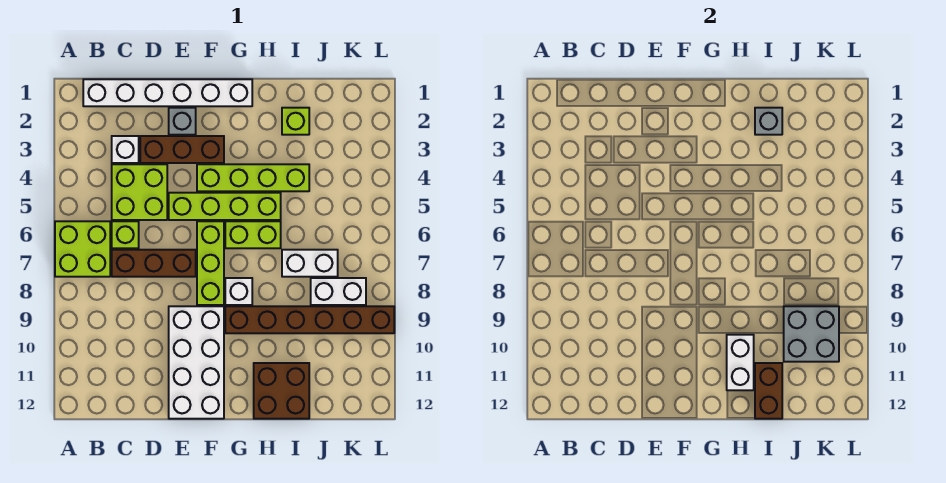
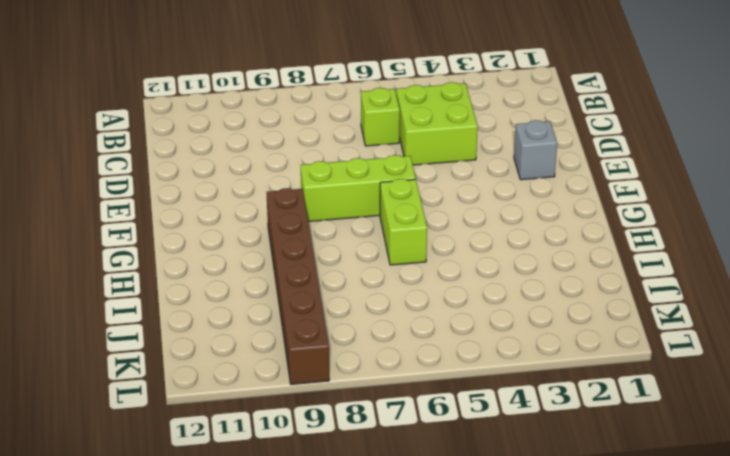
none -> lime 2x2 brick [55,221,110,277]
none -> white 1x6 brick [83,79,252,106]
none -> white 1x1 brick [112,136,139,163]

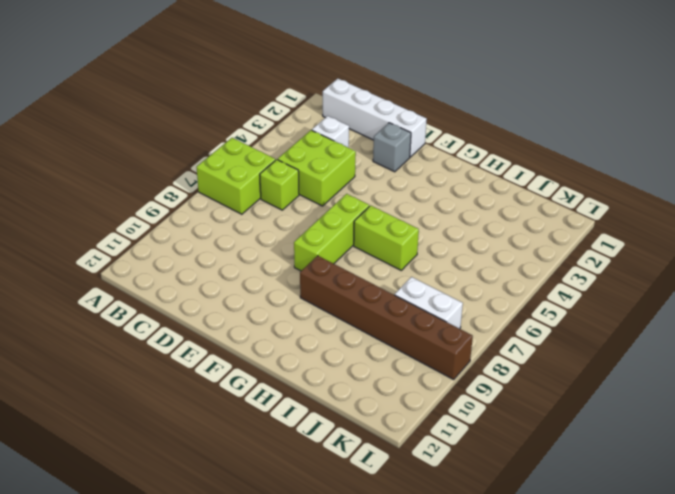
white 1x4 brick [323,79,427,157] -> white 1x6 brick [83,79,252,106]
none -> brown 1x3 brick [112,250,196,277]
none -> brown 1x3 brick [140,136,224,163]
none -> lime 1x4 brick [169,193,281,220]

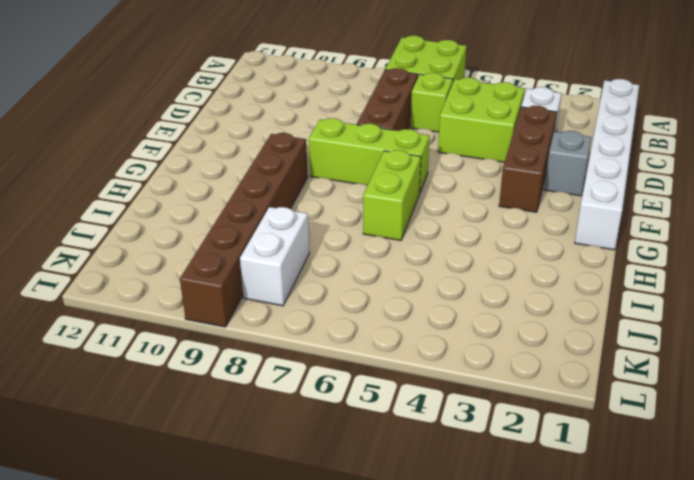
none -> lime 1x4 brick [169,193,281,220]
none -> white 2x4 brick [169,306,224,419]
none -> lime 1x4 brick [197,164,309,191]

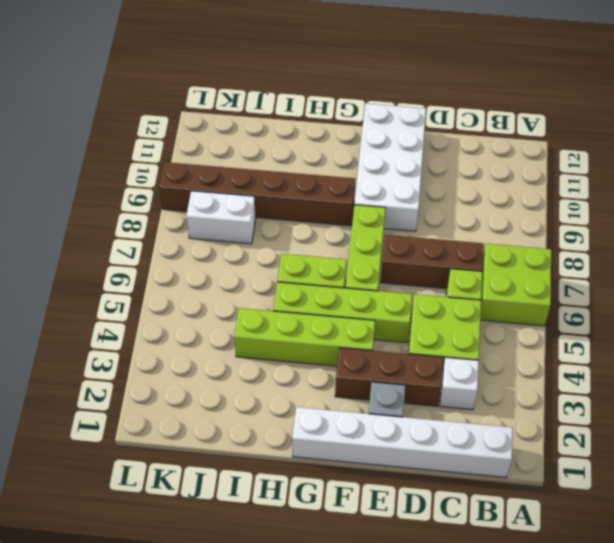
none -> white 1x1 brick [225,278,252,305]
none -> brown 2x2 brick [254,363,309,419]
none -> lime 1x1 brick [282,108,309,135]

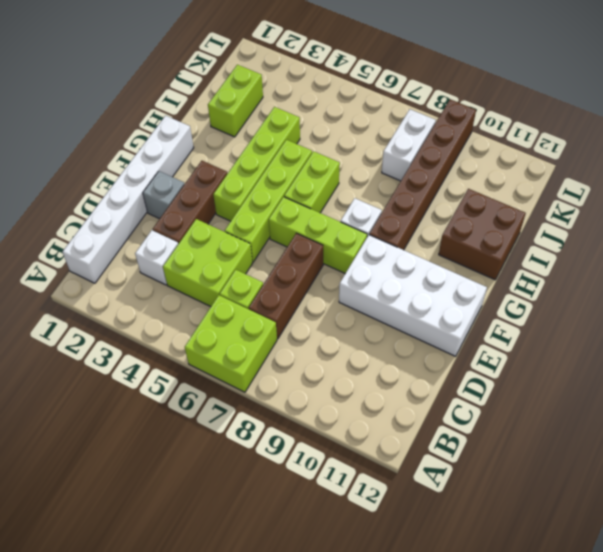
lime 1x2 brick [208,65,263,137] -> lime 1x1 brick [282,108,309,135]
none -> white 1x2 brick [282,250,338,277]
none -> white 1x2 brick [727,335,754,390]
none -> grey 1x1 brick [755,108,782,135]

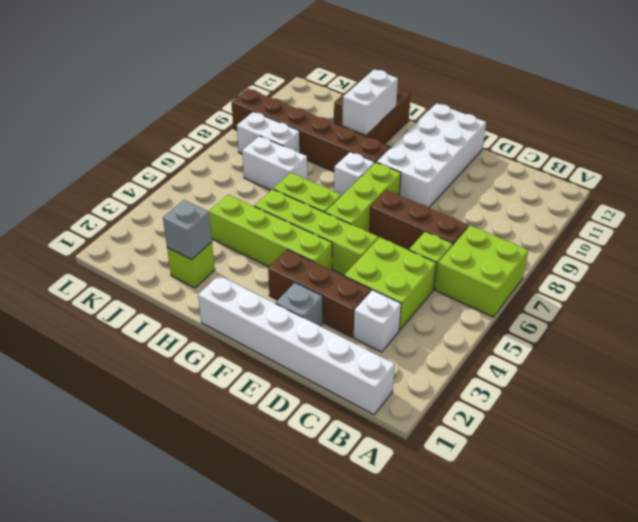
none -> brown 1x2 brick [755,363,782,419]
none -> grey 2x2 brick [784,306,839,362]

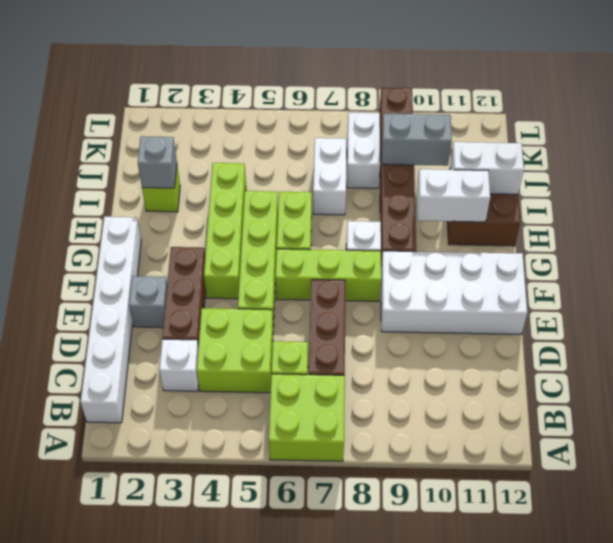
white 1x2 brick [450,142,524,194] -> brown 1x2 brick [755,363,782,419]
grey 1x2 brick [382,114,452,166] -> grey 2x2 brick [784,306,839,362]

